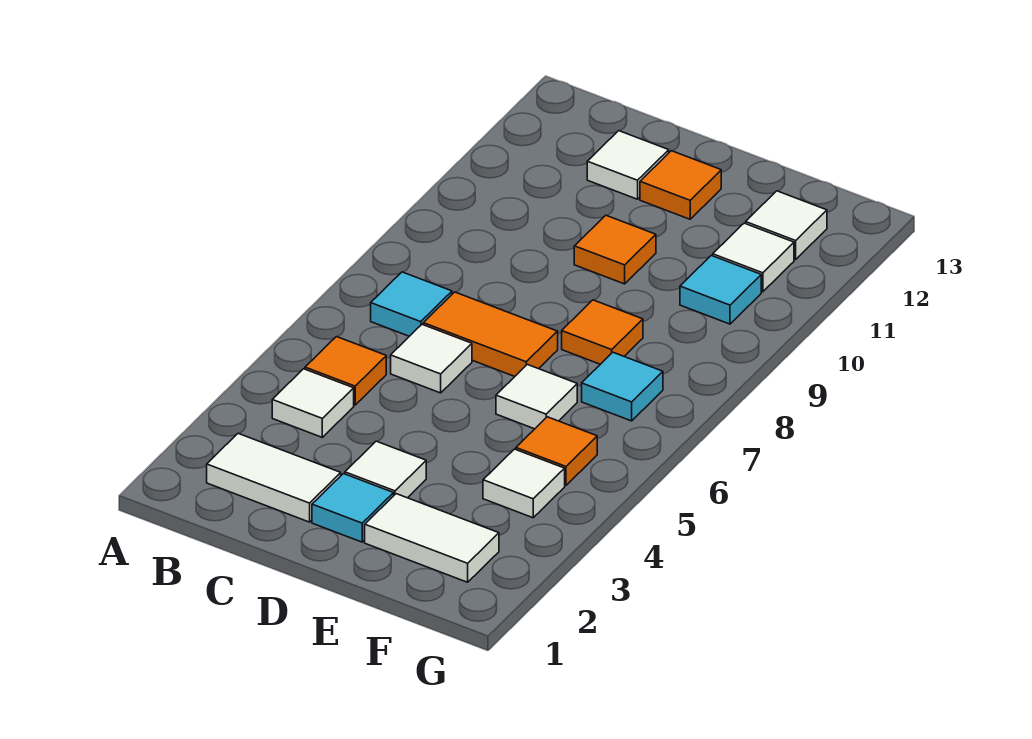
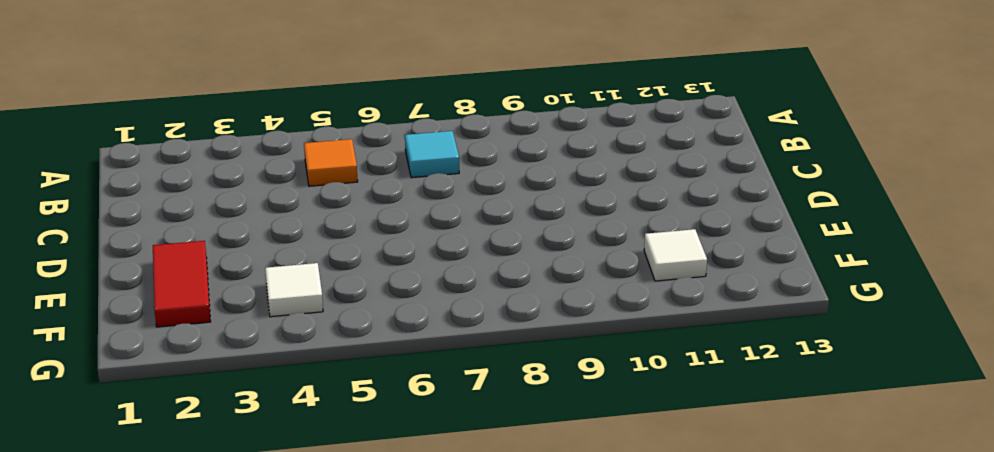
red 1x2 tile [153,241,211,327] -> white 1x2 tile [365,494,499,582]
none -> white 1x2 tile [207,434,341,522]
none -> white 1x1 tile [272,369,354,437]
none -> white 1x1 tile [391,325,472,393]

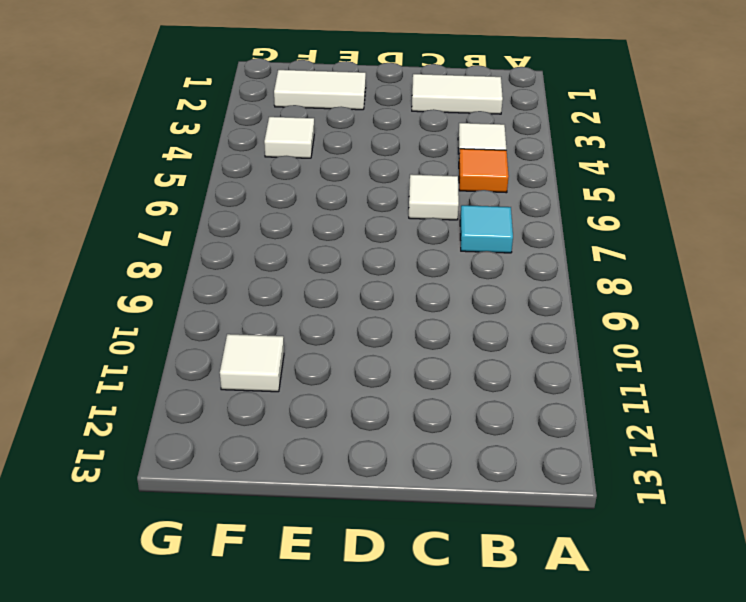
none -> orange 1x2 tile [423,292,558,376]
none -> white 1x1 tile [587,131,669,199]
none -> cyan 1x1 tile [312,474,394,542]

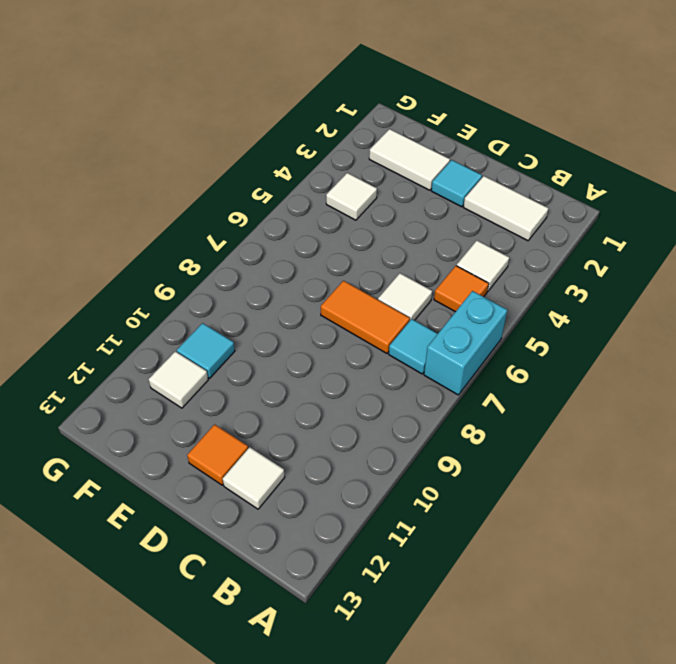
cyan 1x2 brick [424,291,507,395] -> none
none -> white 1x1 tile [345,441,426,498]
none -> orange 1x1 tile [574,215,656,284]
none -> white 1x1 tile [496,365,577,429]

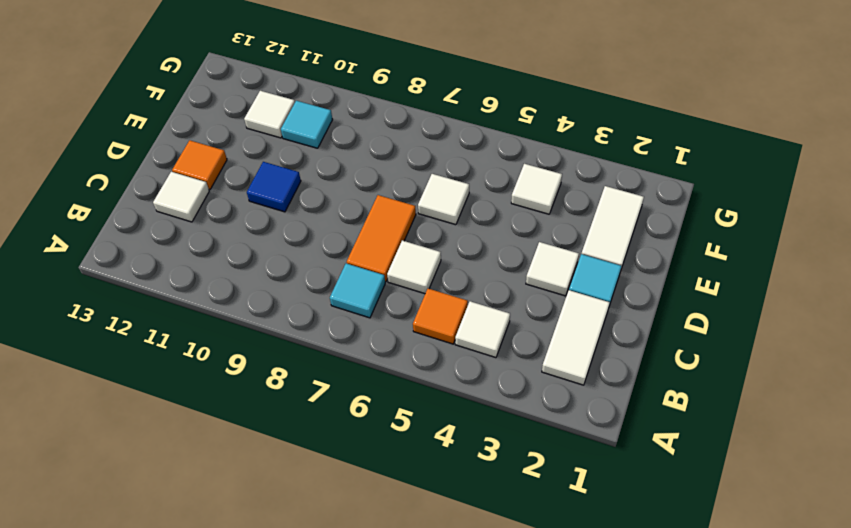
blue 1x1 tile [247,162,301,212] -> orange 1x1 tile [574,215,656,284]
none -> orange 1x1 tile [562,300,643,364]
none -> orange 1x1 tile [516,417,597,485]
none -> cyan 1x1 tile [582,352,663,421]

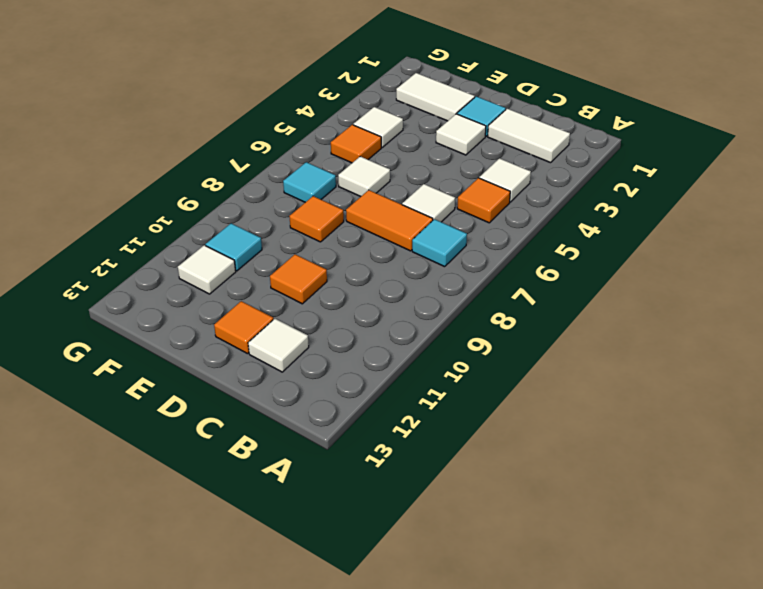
none -> white 1x1 tile [746,191,827,260]

